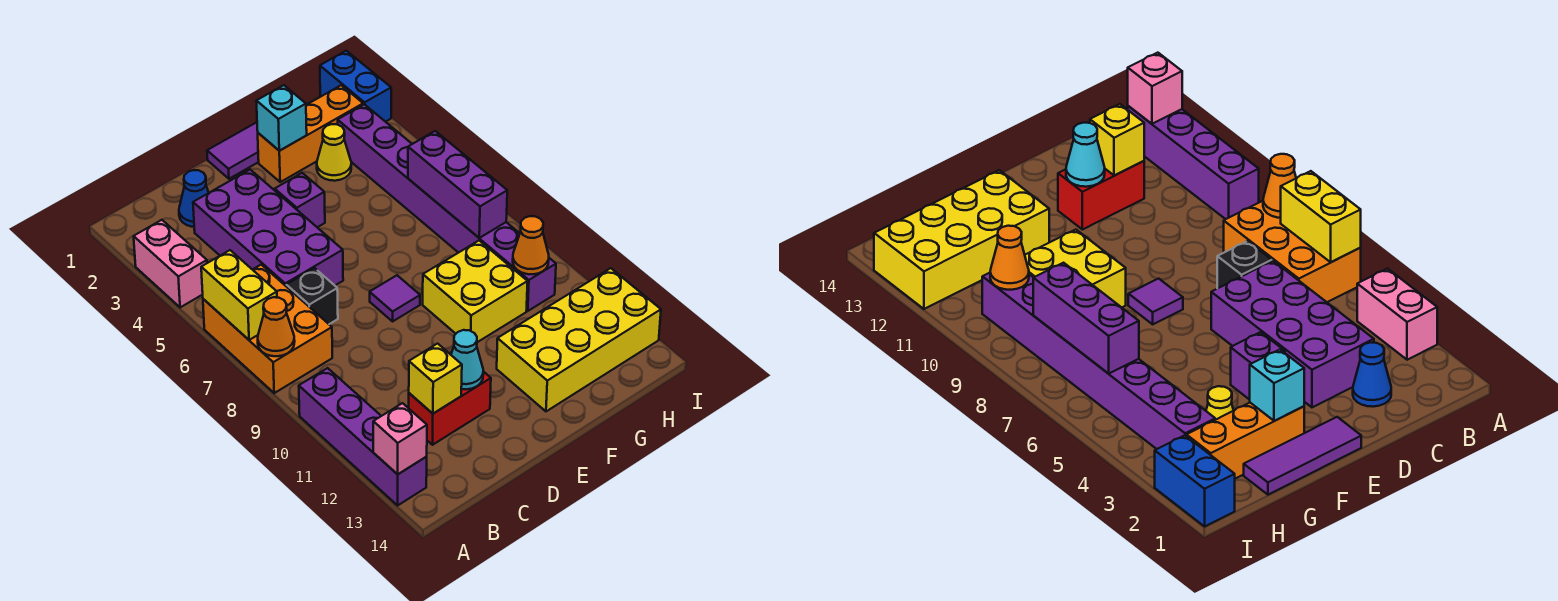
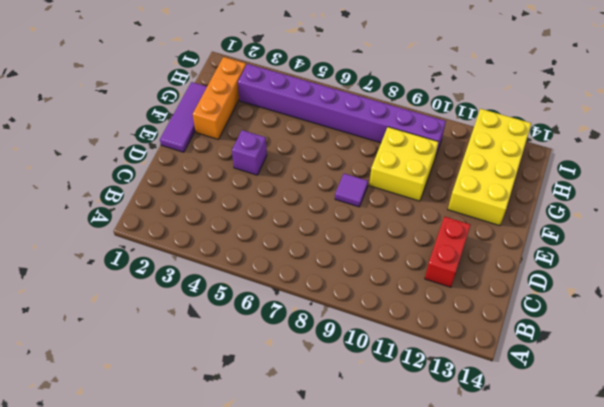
none -> pink 1x2 brick [134,220,207,307]
none -> orange 2x3 brick [203,265,332,393]
none -> purple 1x4 brick [299,368,427,505]

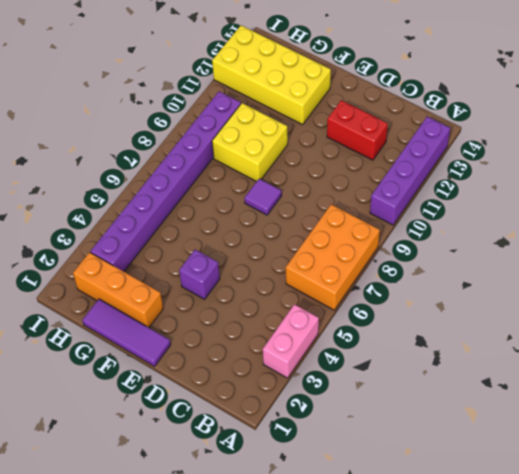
none -> blue 1x1 cone [179,170,209,227]
none -> purple 2x4 brick [193,170,343,286]
none -> black 1x1 brick [286,268,338,324]

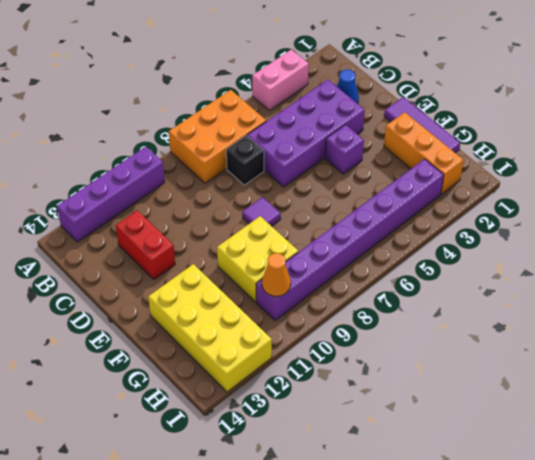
none -> yellow 1x1 cone [317,124,351,181]
none -> blue 1x2 brick [320,51,391,122]
none -> yellow 1x2 brick [201,250,277,340]

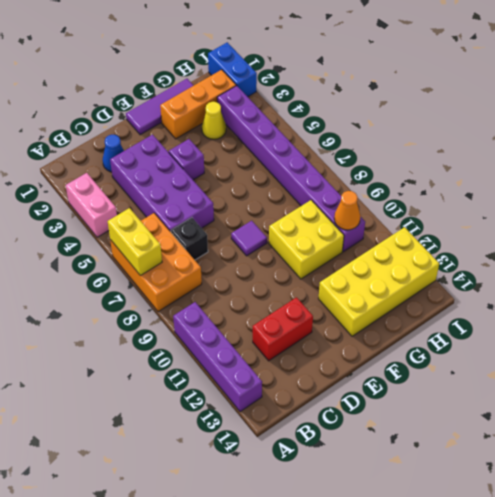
none -> orange 1x1 cone [258,297,295,356]
none -> pink 1x1 brick [373,403,427,474]
none -> yellow 1x1 brick [409,344,462,414]

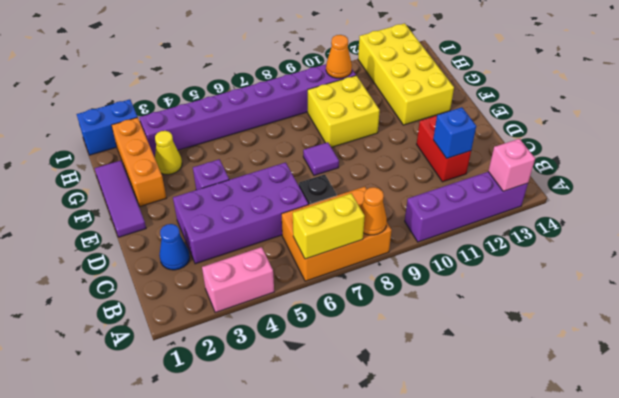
blue 1x1 brick [433,107,476,158] -> yellow 1x1 brick [409,344,462,414]
none -> cyan 1x1 cone [451,330,483,389]
none -> cyan 1x1 brick [257,85,307,151]
none -> purple 1x3 brick [408,131,507,238]

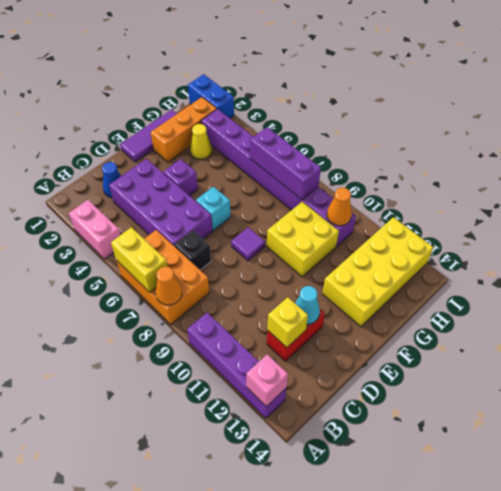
cyan 1x1 brick [196,187,231,231] -> cyan 1x1 brick moved to [257,85,307,151]

